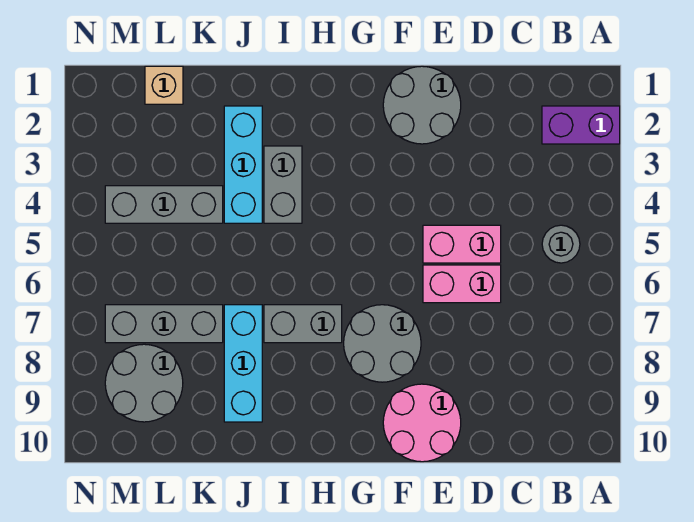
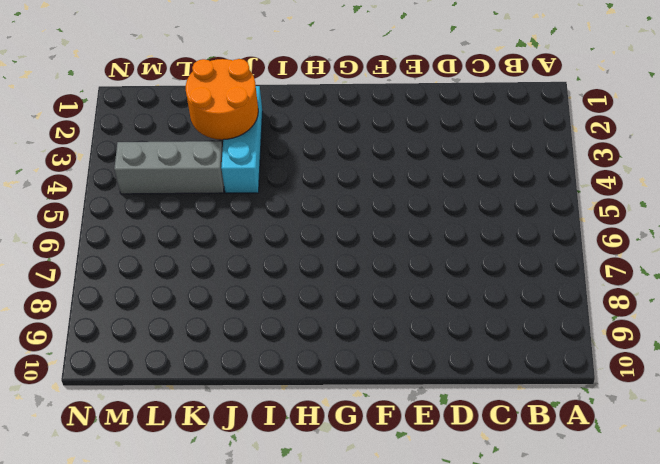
orange 2x2 round brick [186,59,258,140] -> none
none -> purple 1x2 brick [542,106,620,144]
none -> grey 1x1 round brick [542,225,580,263]
none -> pink 1x2 brick [423,225,501,263]

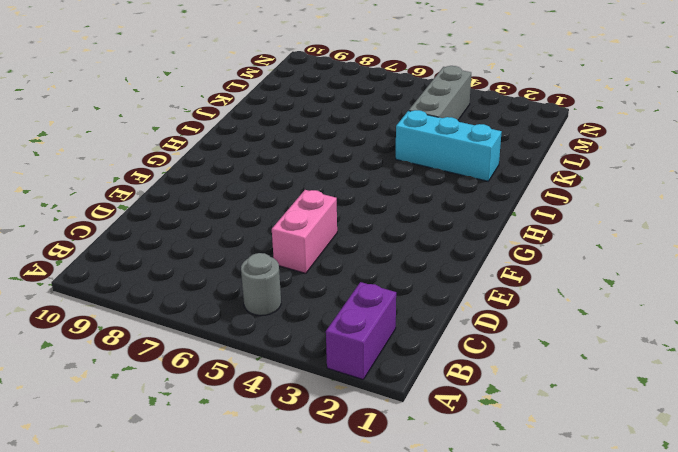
none -> pink 1x2 brick [423,265,501,303]
none -> grey 2x2 round brick [383,66,461,144]
none -> pink 2x2 round brick [383,384,461,462]

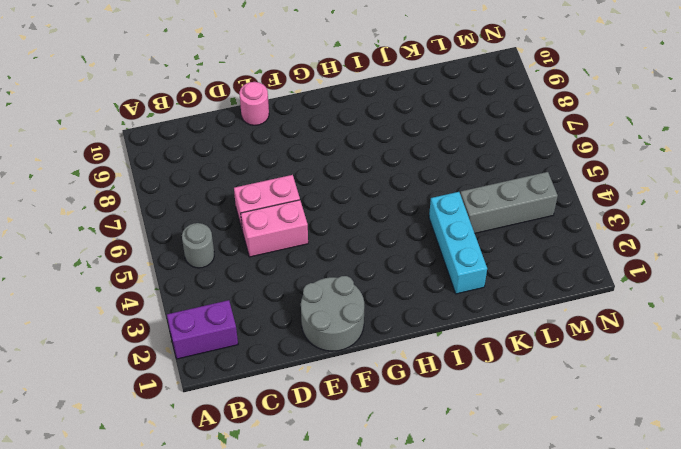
pink 1x1 round brick [239,82,269,125] -> pink 2x2 round brick [383,384,461,462]
none -> grey 2x2 round brick [344,305,421,382]
none -> grey 1x2 brick [264,305,342,343]
none -> grey 1x2 brick [264,146,302,223]

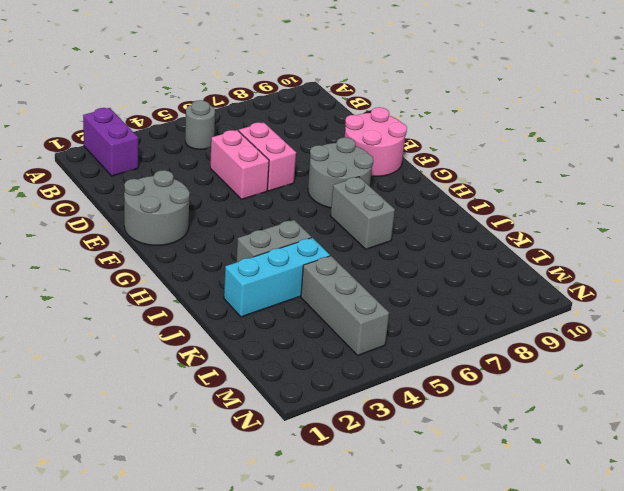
none -> cyan 1x3 brick [224,305,262,422]
none -> grey 1x3 brick [105,305,223,343]
none -> tan 1x1 brick [145,66,183,104]

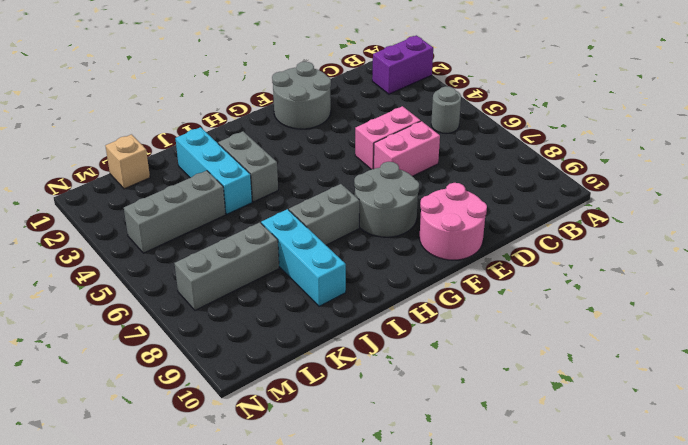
none -> grey 2x2 round brick [105,344,183,422]

